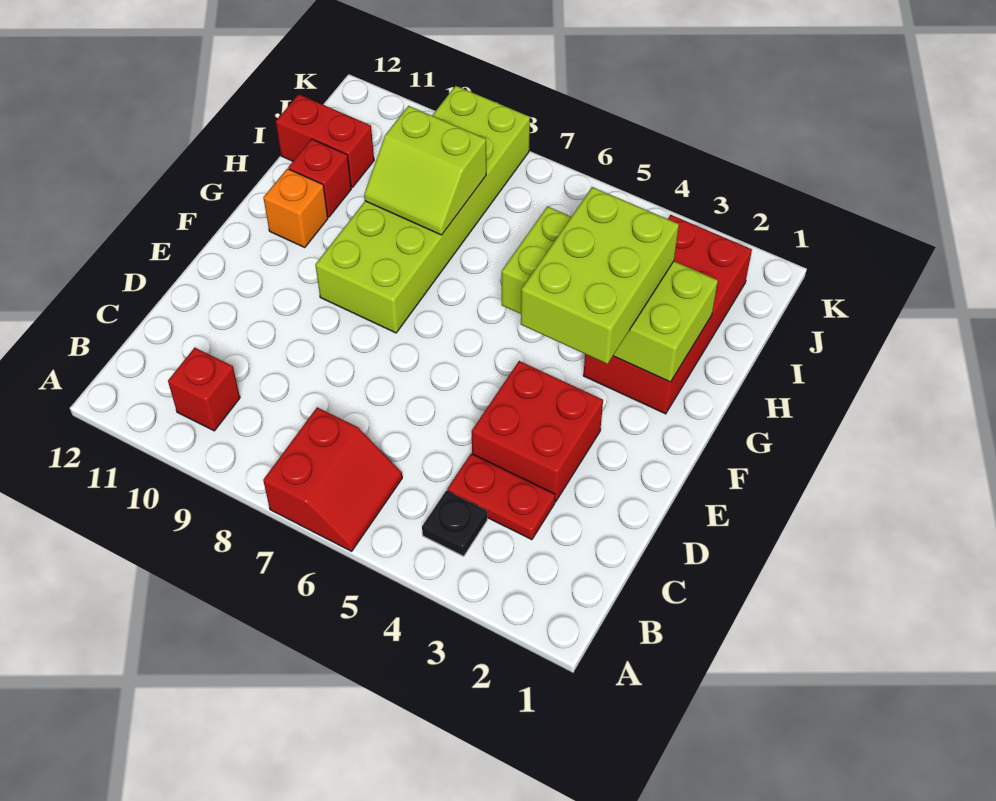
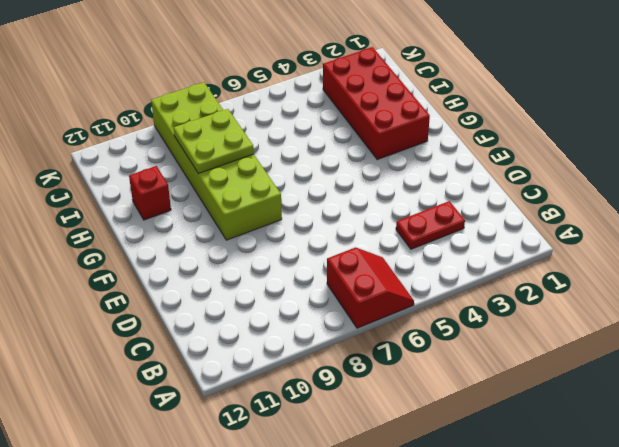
lime 2x2 plate [174,109,254,174] -> lime 2x2 slope [364,106,486,235]
none -> black 1x1 plate [422,491,487,556]
none -> red 1x1 brick [168,348,240,431]
none -> red 2x2 brick [472,361,603,502]

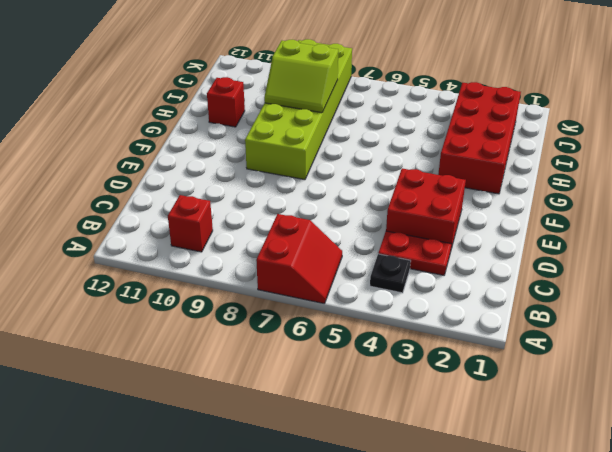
none -> orange 1x1 brick [263,169,328,248]
none -> red 1x2 brick [276,94,374,187]
none -> lime 2x4 brick [502,206,718,382]

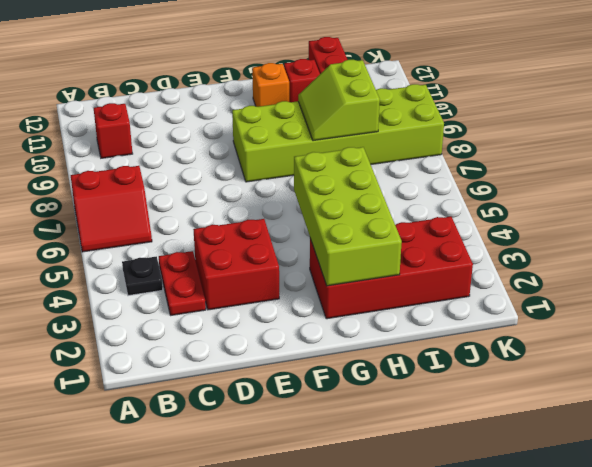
none -> lime 2x3 brick [521,187,679,364]

